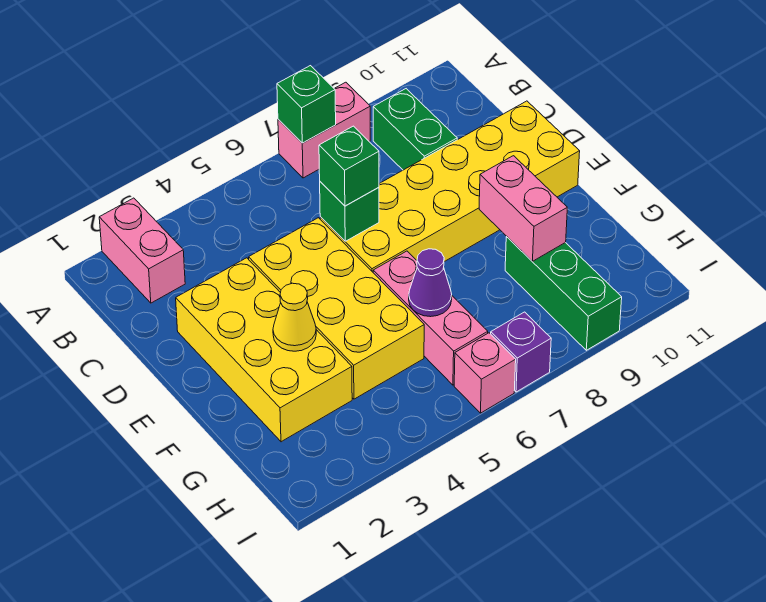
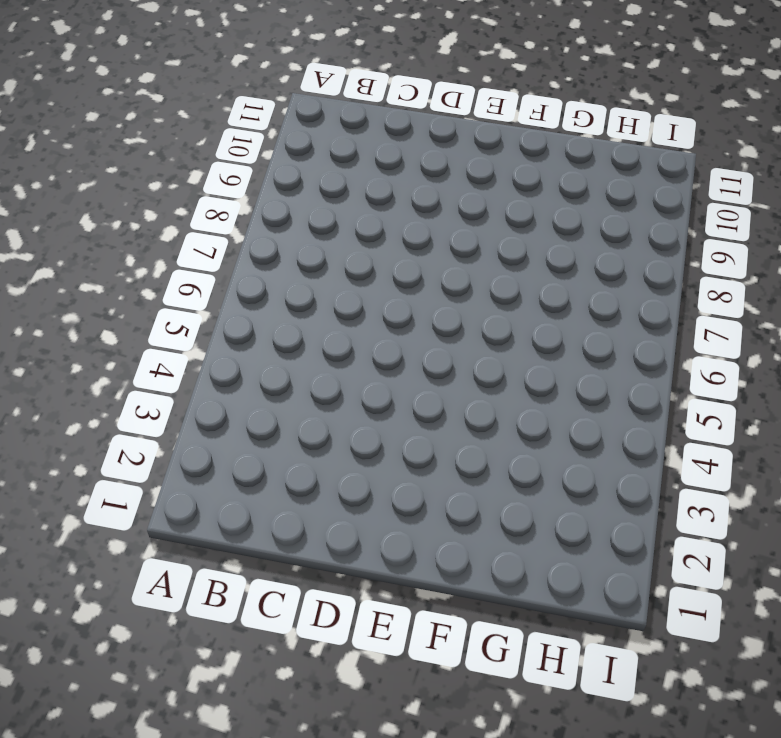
none -> pink 1x2 brick [99,198,185,303]
none -> pink 1x2 brick [278,82,370,178]
none -> green 1x2 brick [373,89,457,170]

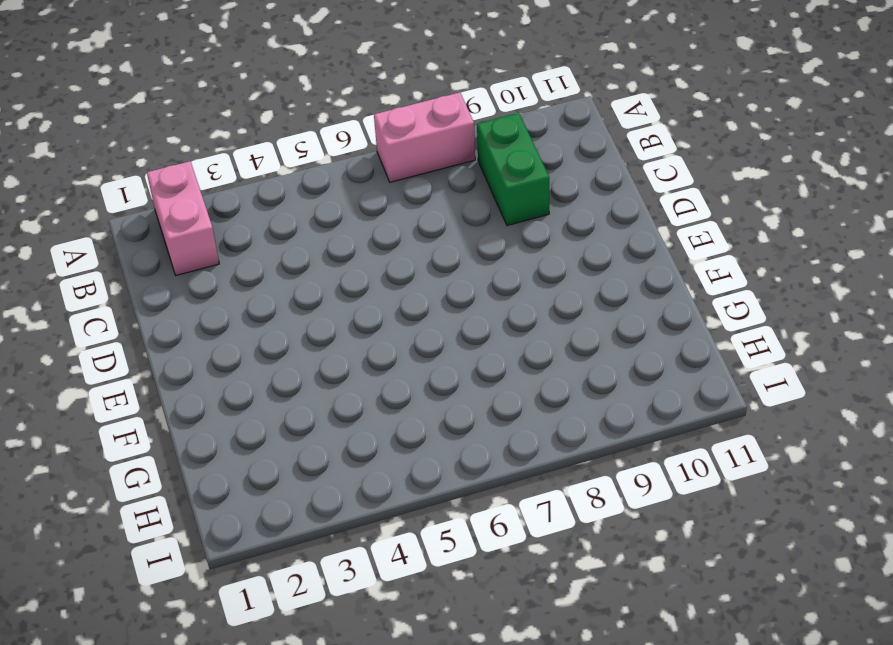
none -> yellow 2x4 brick [176,258,352,442]
none -> yellow 2x4 brick [249,218,424,399]
none -> yellow 2x6 brick [320,101,580,272]

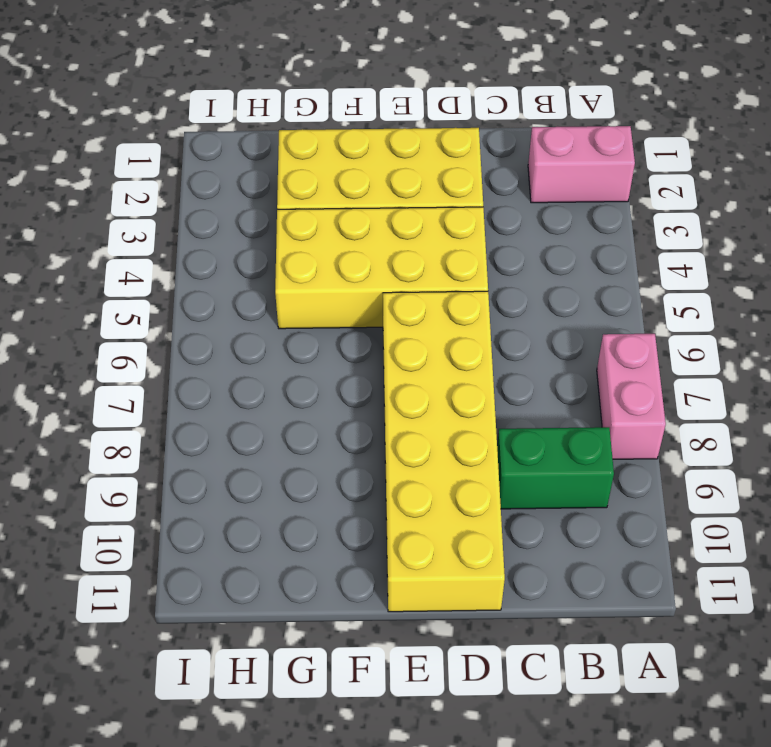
none -> pink 1x3 brick [373,251,488,385]
none -> green 1x3 brick [505,237,622,350]
none -> pink 1x1 brick [454,333,516,413]

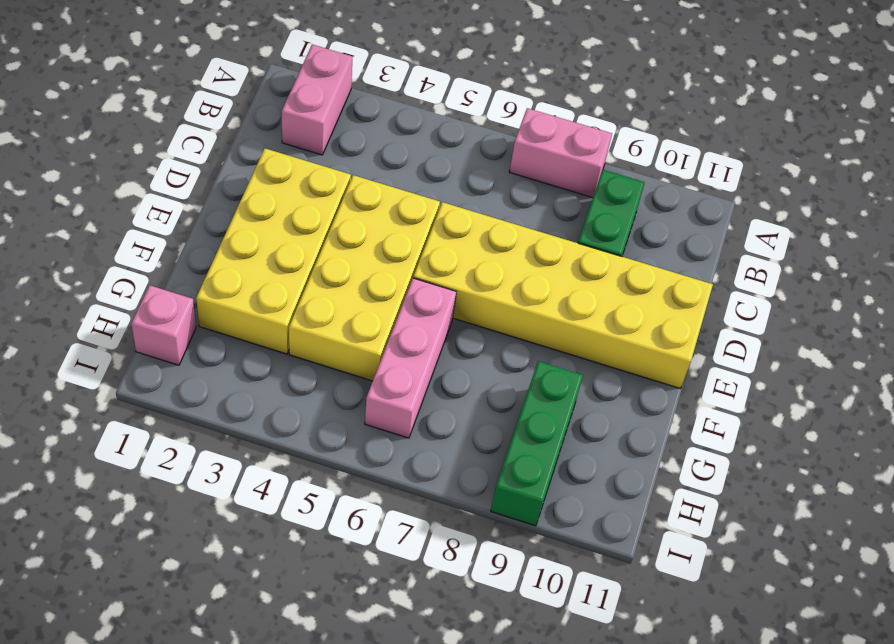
pink 1x1 brick [131,285,196,365] -> pink 1x1 brick moved to [454,333,516,413]
none -> purple 1x1 brick [491,312,551,392]
none -> green 1x1 brick [277,66,336,143]
none -> green 1x1 brick [320,182,379,241]

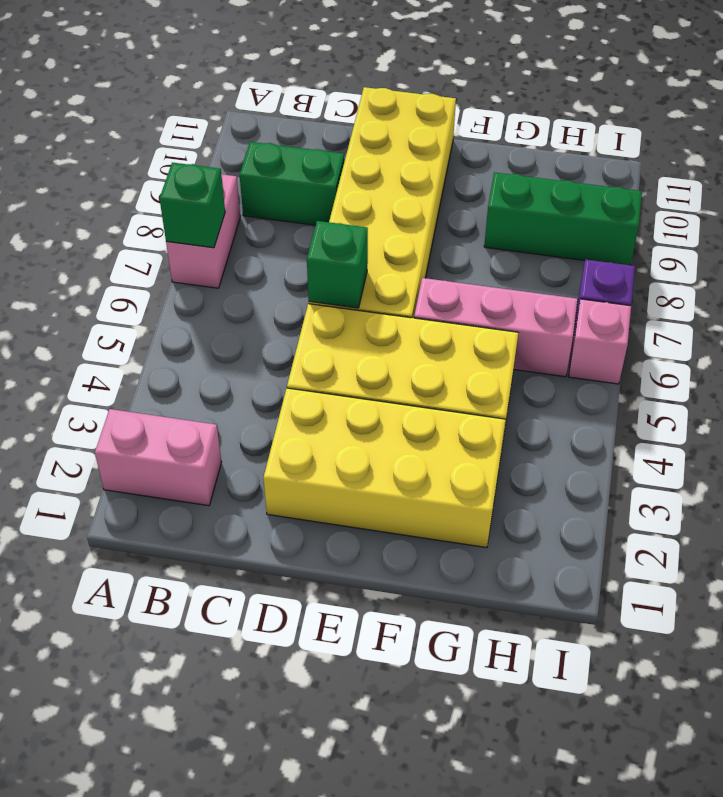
none -> yellow 1x1 cone [273,283,316,351]
none -> pink 1x2 brick [479,156,567,261]
none -> purple 1x1 cone [409,249,452,317]

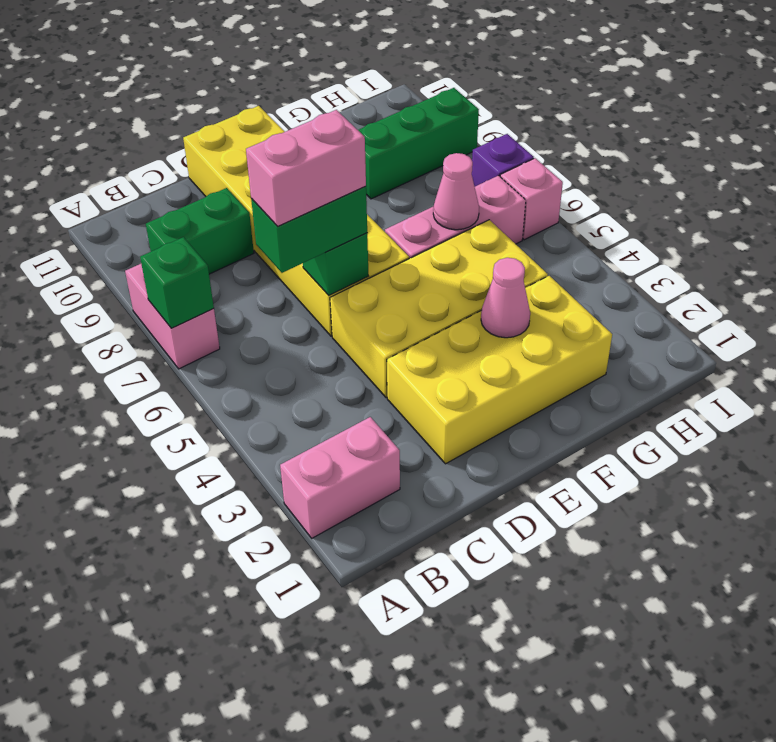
green 1x2 brick [251,186,367,273] -> green 1x1 brick [319,126,379,206]
pink 1x2 brick [246,110,366,226] -> pink 1x2 brick moved to [479,156,567,261]
pink 1x1 cone [481,258,530,338] -> yellow 1x1 cone [273,283,316,351]
pink 1x1 cone [433,153,479,230] -> purple 1x1 cone [409,249,452,317]

